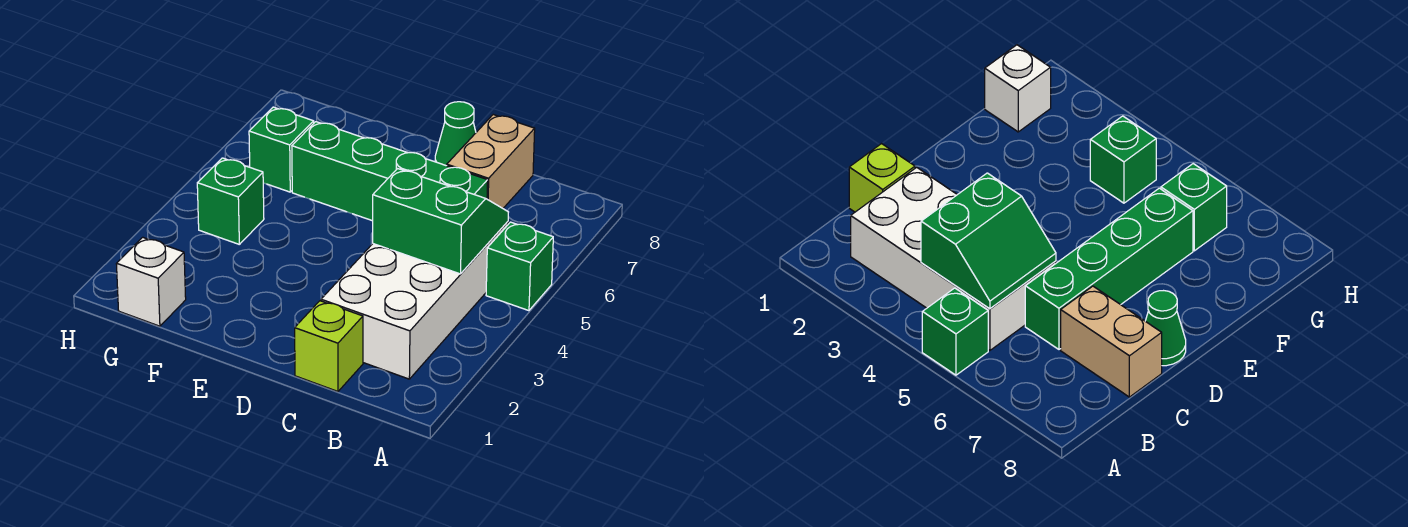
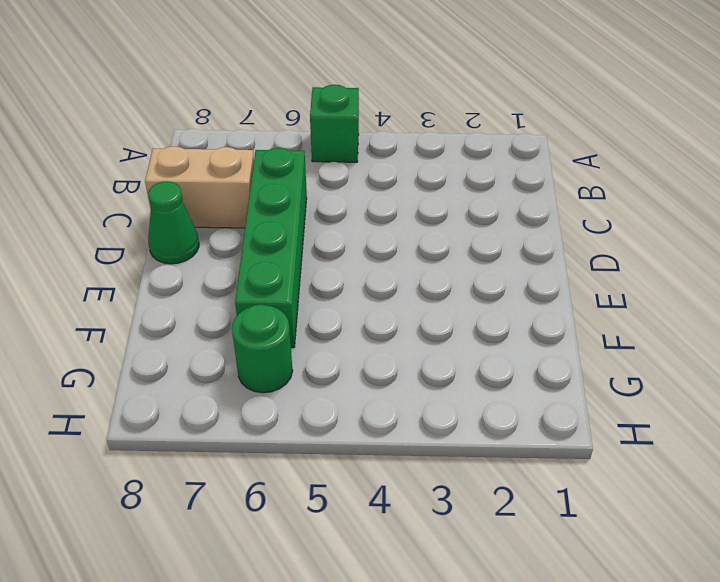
green 1x1 round brick [232,305,293,393] -> green 1x1 brick [249,107,314,192]
none -> white 2x4 brick [321,222,508,379]
none -> lime 1x1 brick [295,301,363,391]

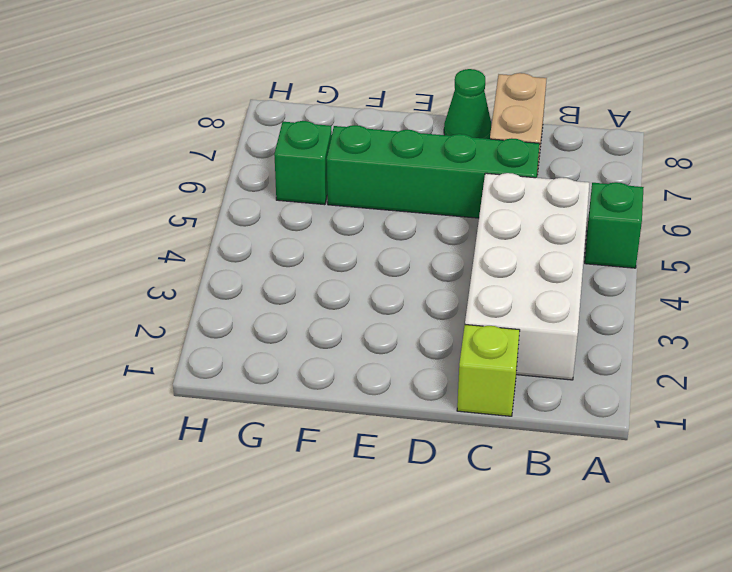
none -> white 1x1 brick [116,237,186,326]
none -> green 1x1 brick [197,158,264,244]

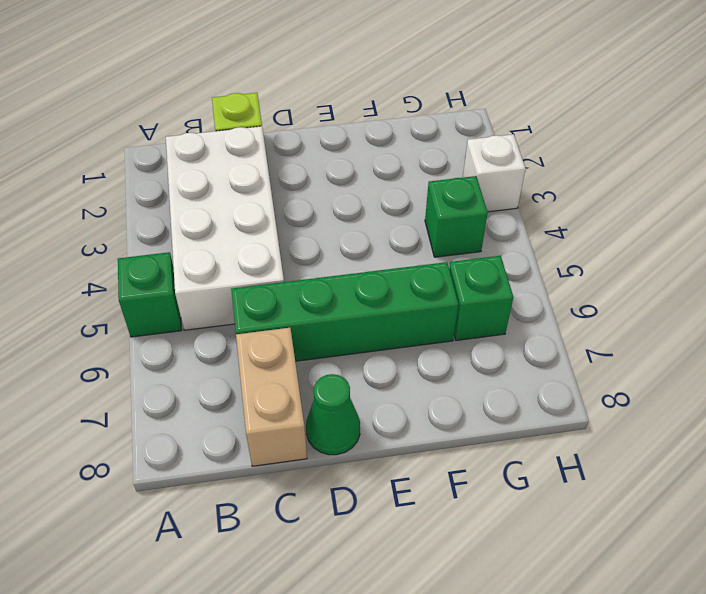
white 1x1 brick [463,134,526,212] -> white 1x1 brick moved to [116,237,186,326]
none -> green 2x2 slope [373,169,508,274]

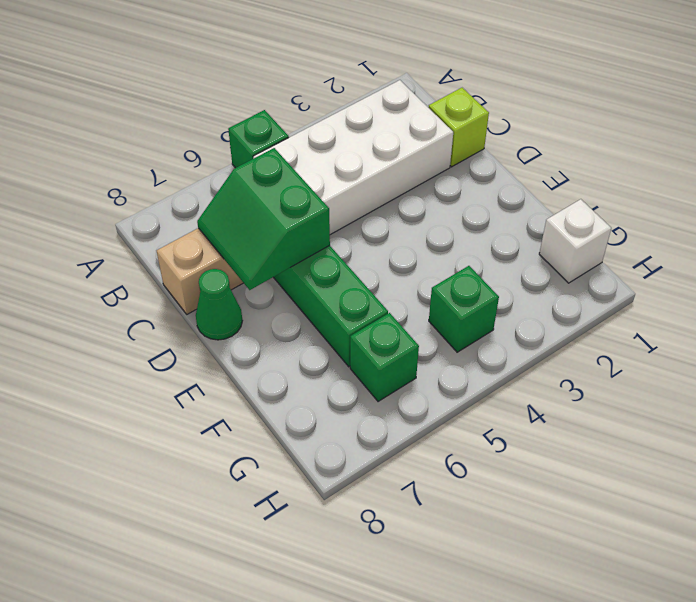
green 2x2 slope [197,148,330,290] -> green 2x2 slope moved to [373,169,508,274]

